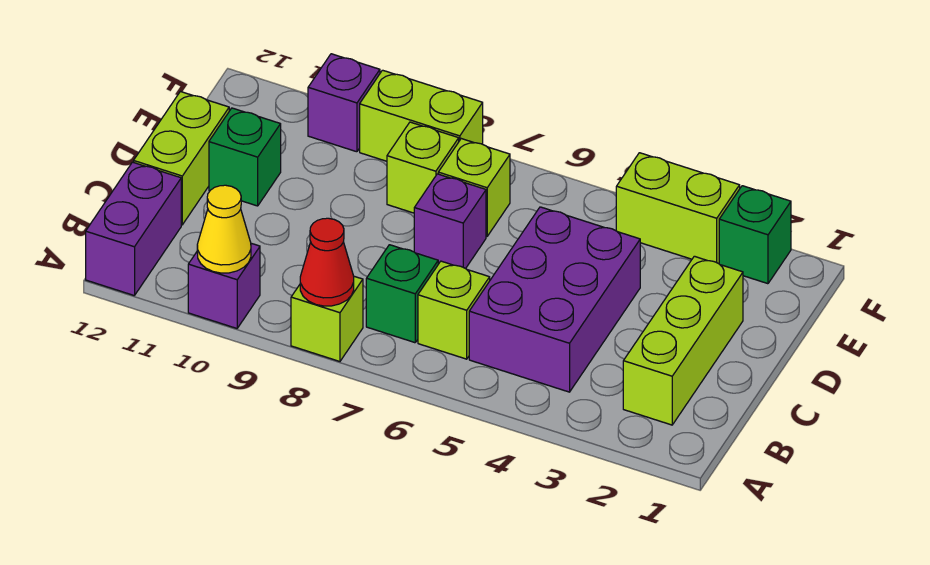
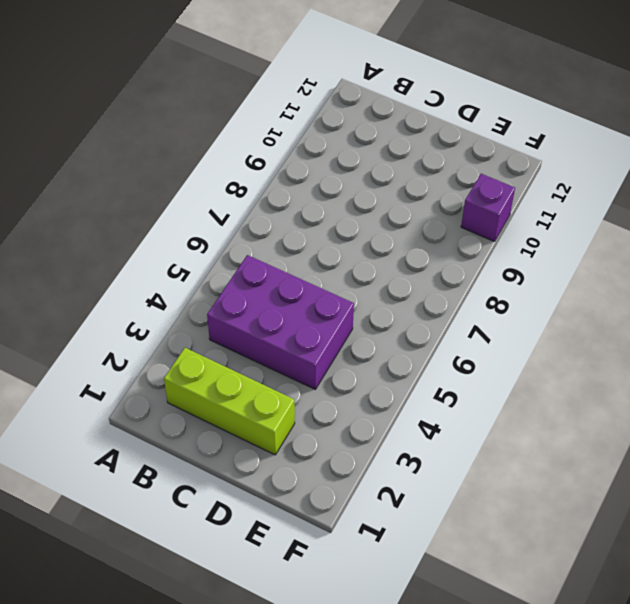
none -> lime 1x1 brick [291,276,363,361]
none -> purple 1x1 brick [188,243,260,328]
none -> purple 1x2 brick [86,162,181,296]

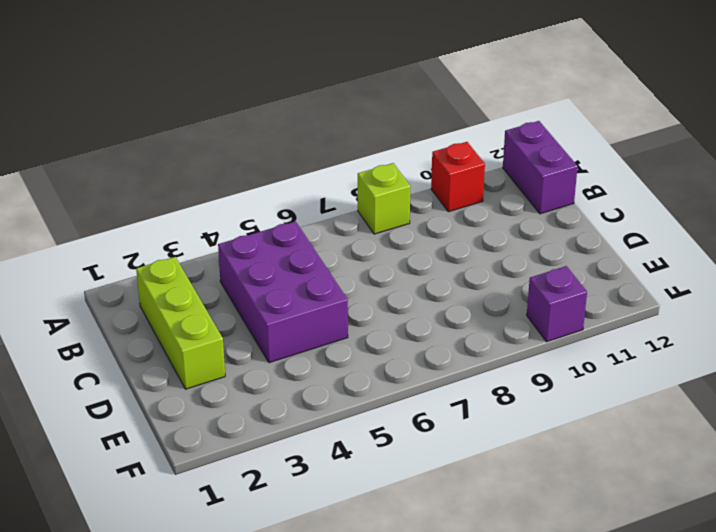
red 1x1 brick [431,142,485,212] -> purple 1x1 brick [188,243,260,328]
none -> lime 1x1 brick [418,261,490,359]
none -> green 1x1 brick [366,245,438,343]
none -> lime 1x2 brick [134,92,229,225]

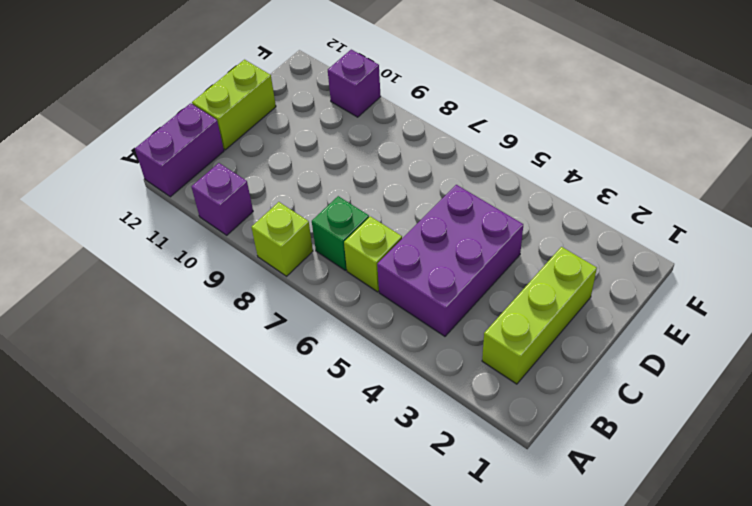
none -> purple 1x1 brick [414,174,486,269]
none -> green 1x1 brick [209,108,281,206]
none -> lime 1x1 brick [438,139,510,236]

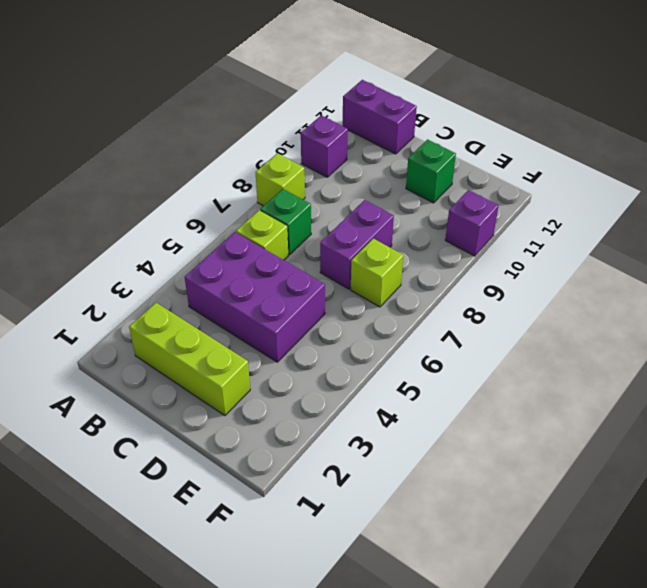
purple 1x2 brick [320,200,394,289] -> purple 1x1 brick [414,174,486,269]
none -> lime 1x2 brick [134,92,229,225]
none -> lime 1x1 brick [387,122,459,213]
none -> green 1x1 brick [719,186,791,284]

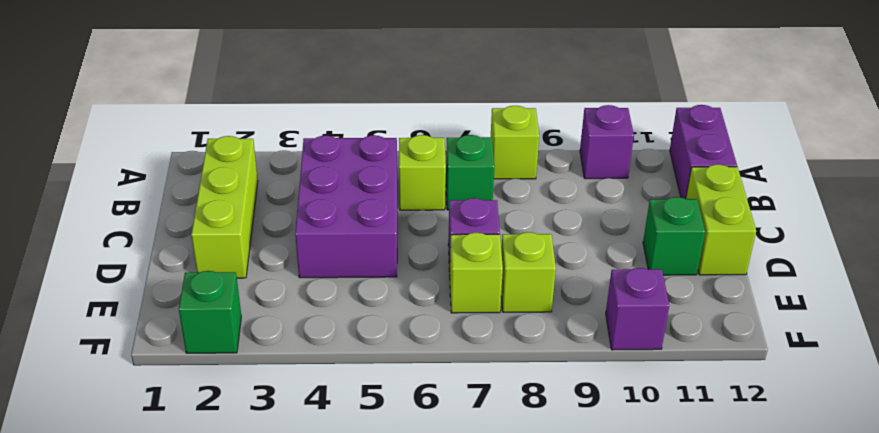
none -> lime 1x2 brick [616,153,740,264]
none -> lime 1x2 brick [360,70,483,161]
none -> red 1x1 cone [300,218,354,306]

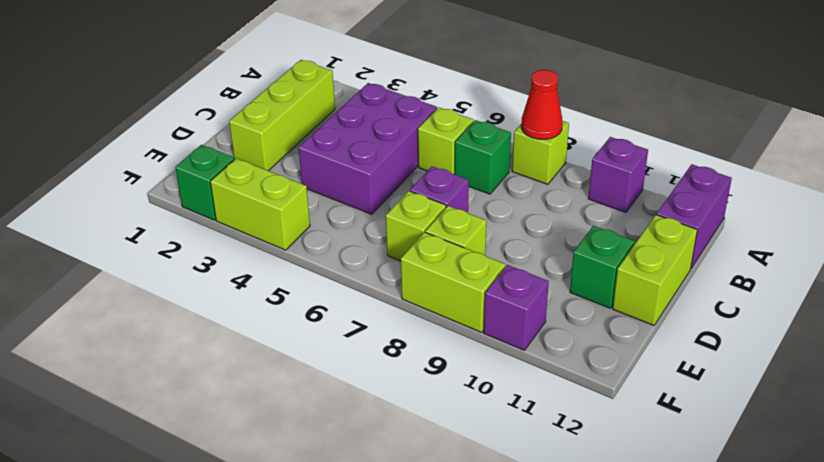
none -> yellow 1x1 cone [197,185,251,273]

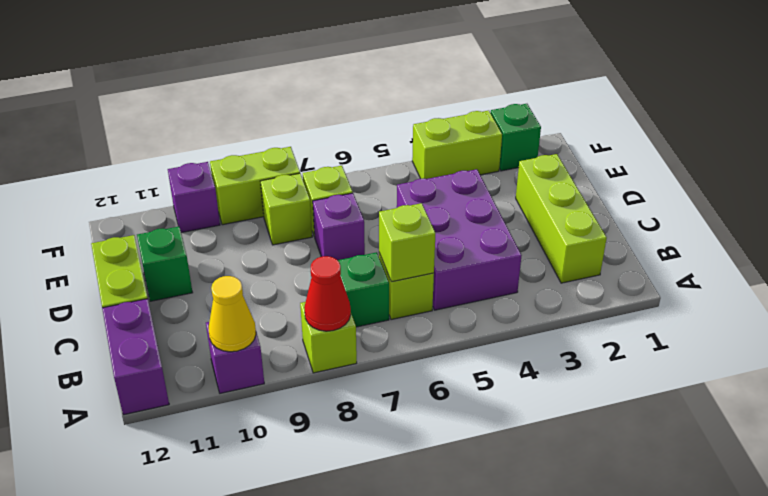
lime 1x1 brick [379,203,436,282] -> none

